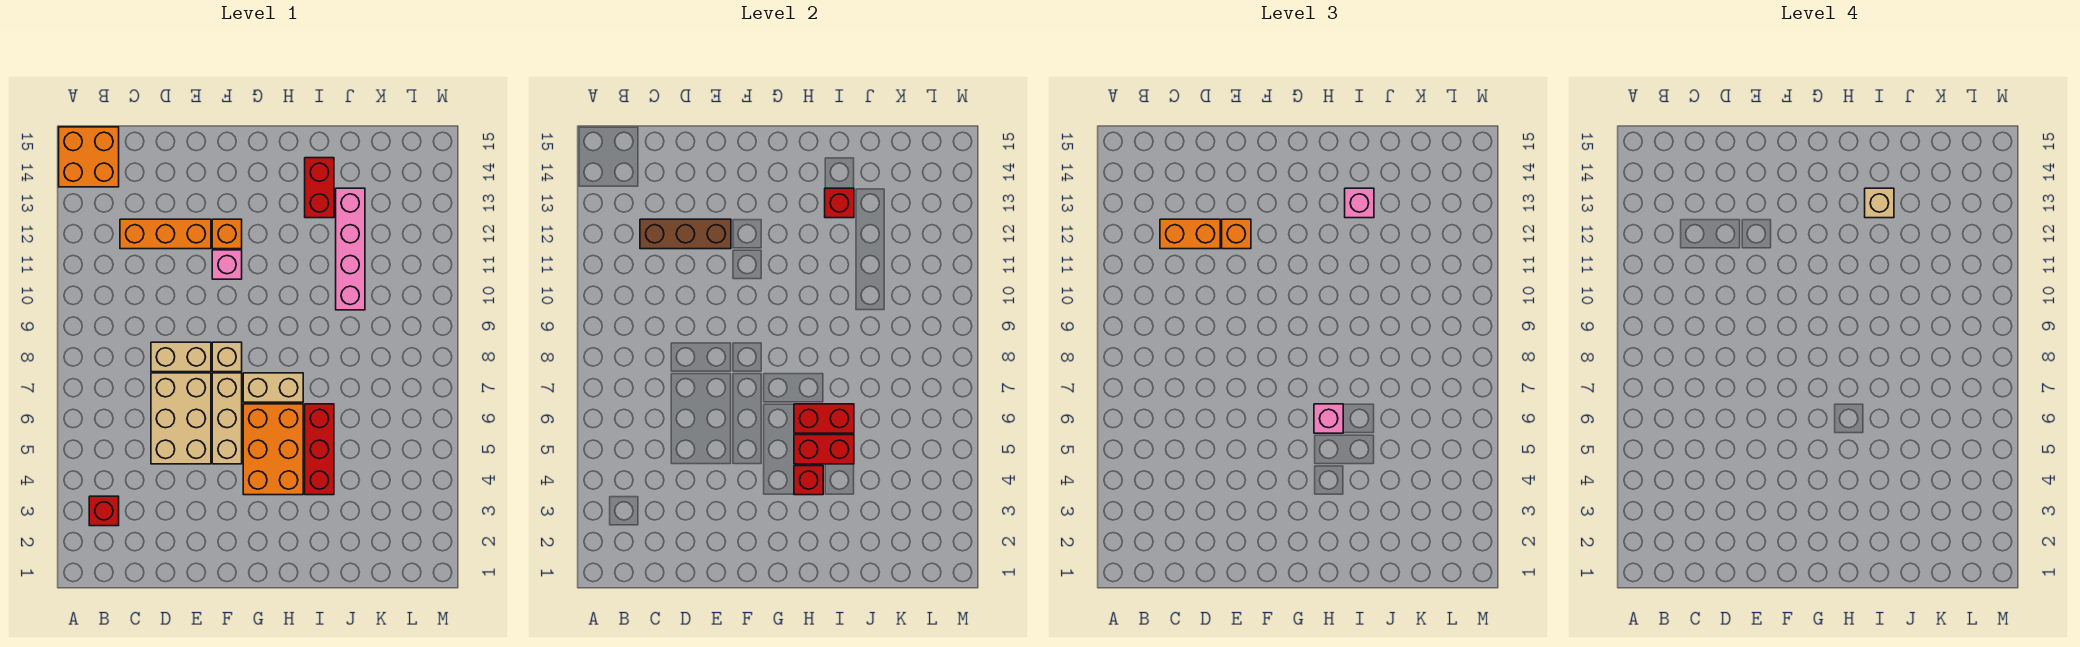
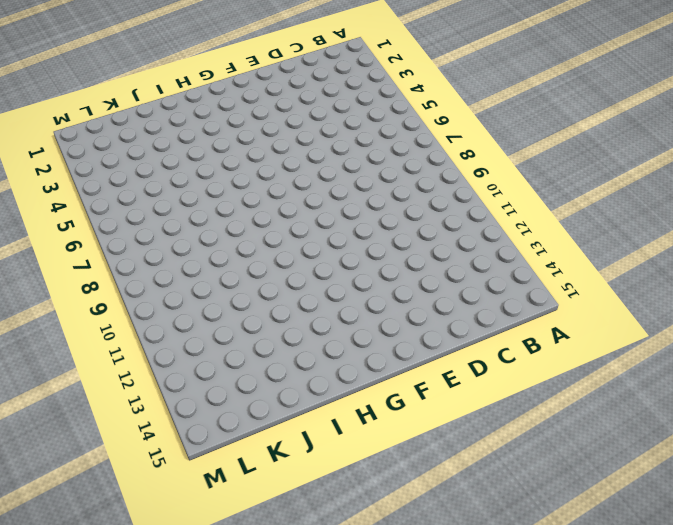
none -> orange 2x2 brick [59,127,119,187]
none -> red 1x1 brick [89,496,119,526]
none -> orange 1x3 brick [120,219,211,249]

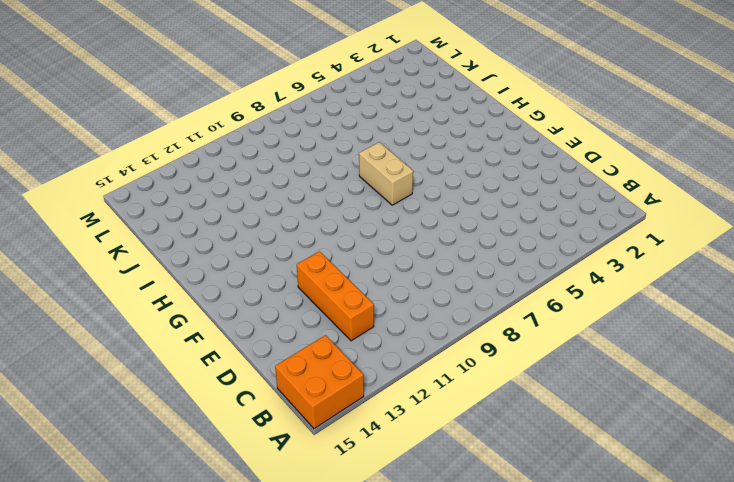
none -> red 1x1 brick [89,496,119,526]
none -> tan 2x3 brick [151,373,211,464]
none -> tan 1x2 brick [151,342,211,372]

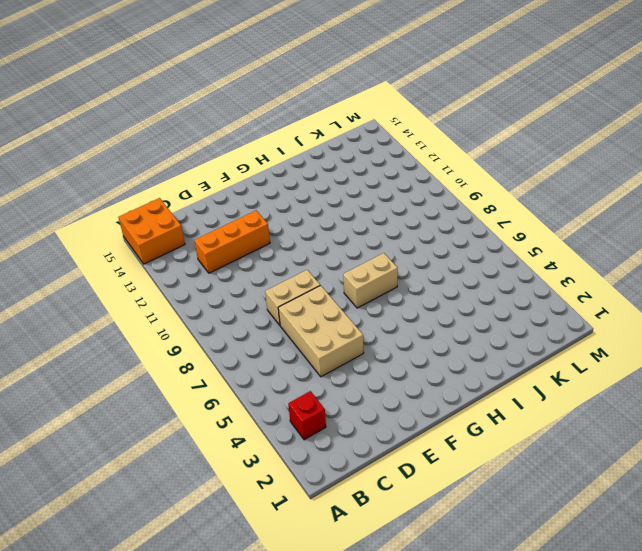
none -> tan 1x3 brick [212,373,242,464]
none -> tan 1x1 brick [212,342,242,372]
none -> pink 1x1 brick [212,250,242,279]

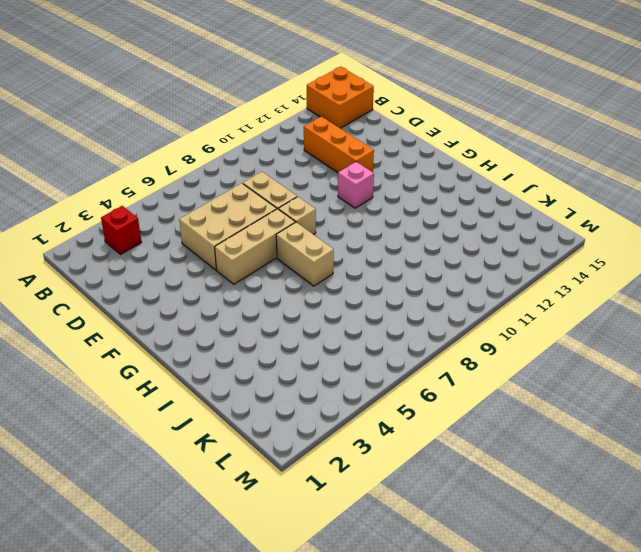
none -> orange 1x1 brick [212,219,242,249]
none -> orange 2x3 brick [243,404,303,495]
none -> red 1x3 brick [305,404,334,495]

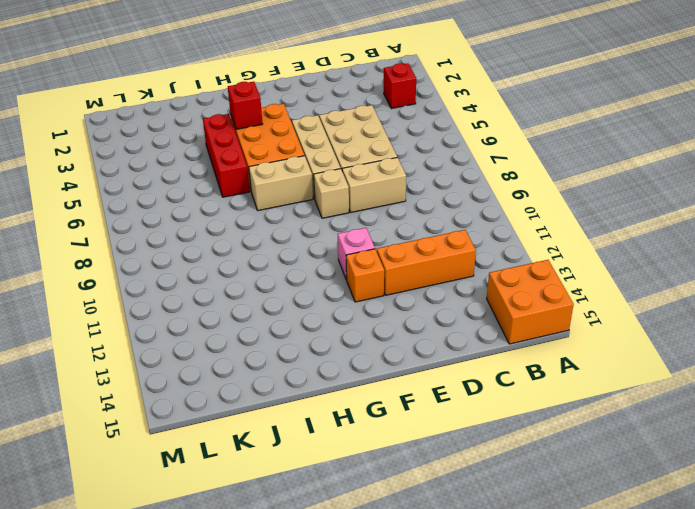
none -> red 1x2 brick [305,158,334,218]
none -> pink 1x4 brick [336,188,365,310]
none -> brown 1x3 brick [640,219,731,249]

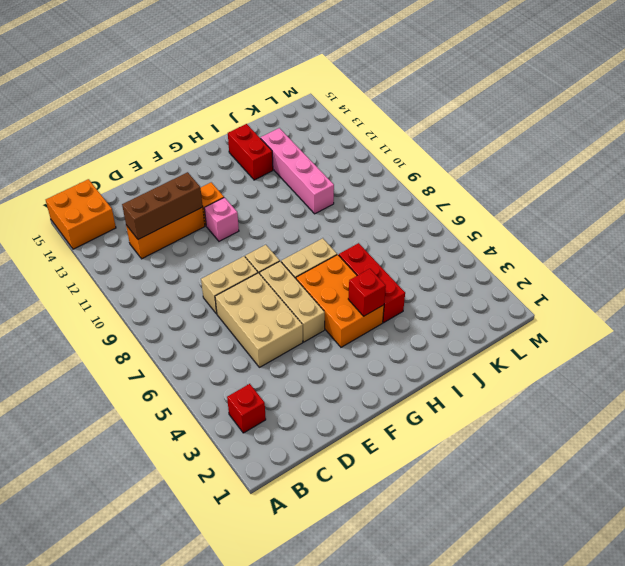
none -> red 1x2 brick [794,435,854,464]
none -> red 1x2 brick [794,404,854,433]
none -> red 1x1 brick [825,188,854,218]

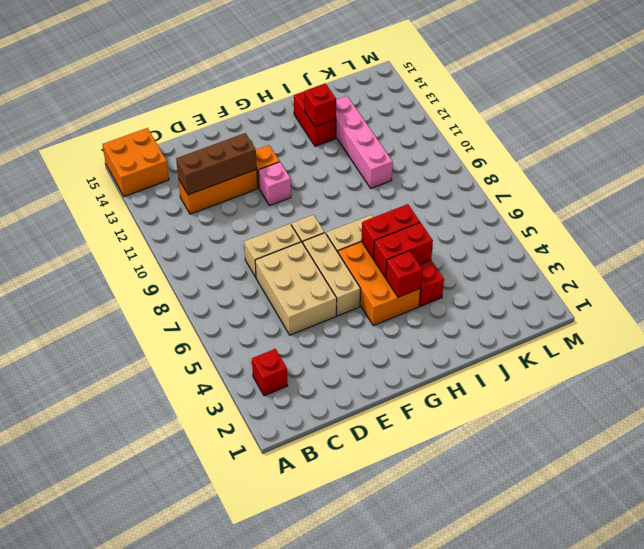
none -> orange 1x2 brick [1160,219,1220,249]
none -> orange 1x1 brick [1222,219,1251,249]
none -> pink 1x1 brick [1314,404,1343,433]

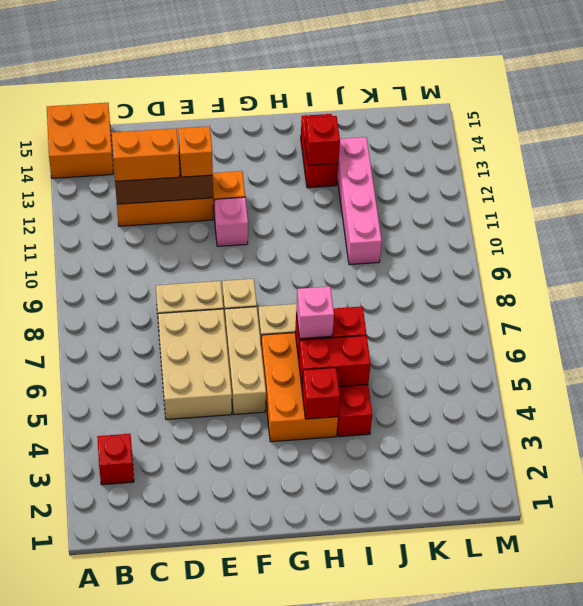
none -> pink 1x1 brick [1345,188,1374,218]
none -> tan 1x1 brick [1865,188,1894,218]

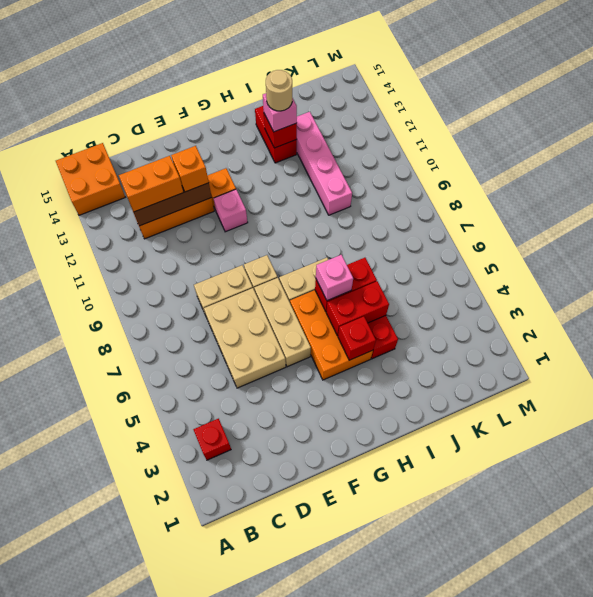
tan 1x1 round brick [266,70,292,111] -> tan 1x1 brick [1865,188,1894,218]

